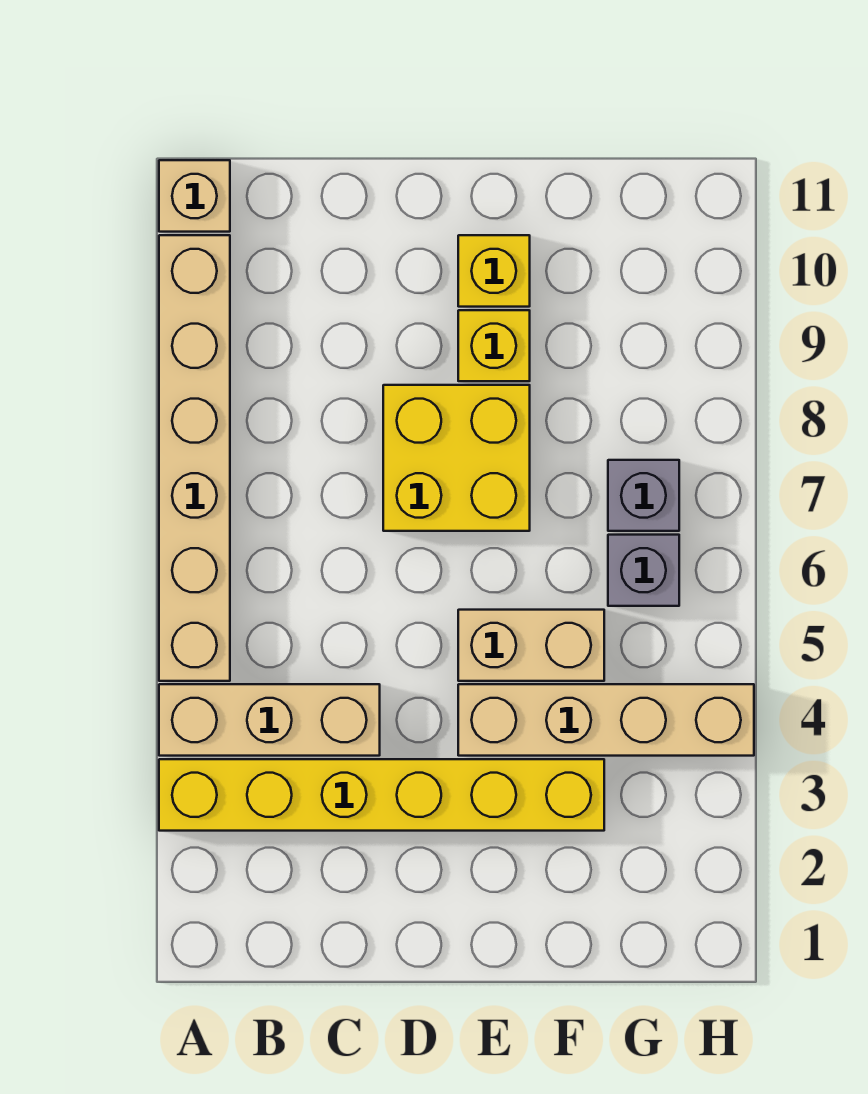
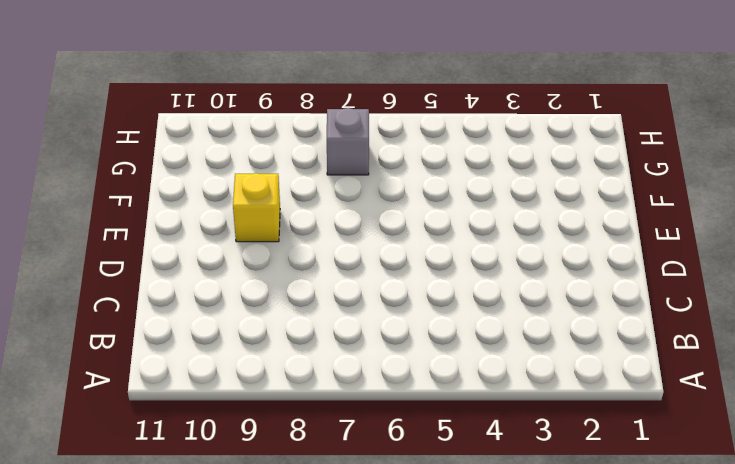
none -> yellow 1x6 brick [159,759,604,831]
none -> tan 1x3 brick [159,684,380,756]

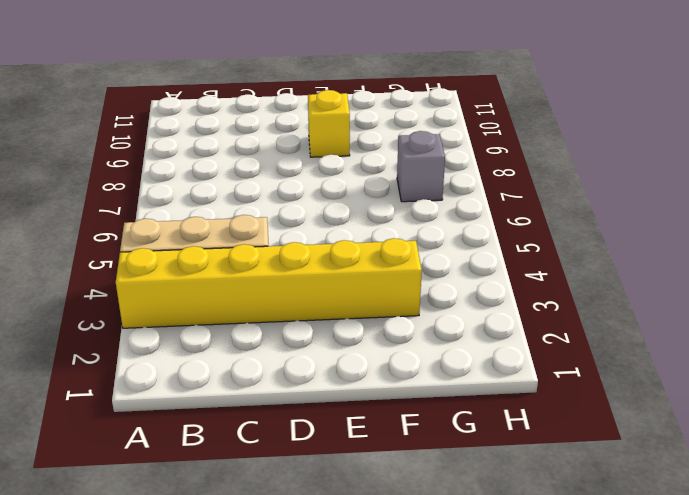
none -> tan 1x6 brick [159,235,230,681]
none -> tan 1x1 brick [159,160,230,232]

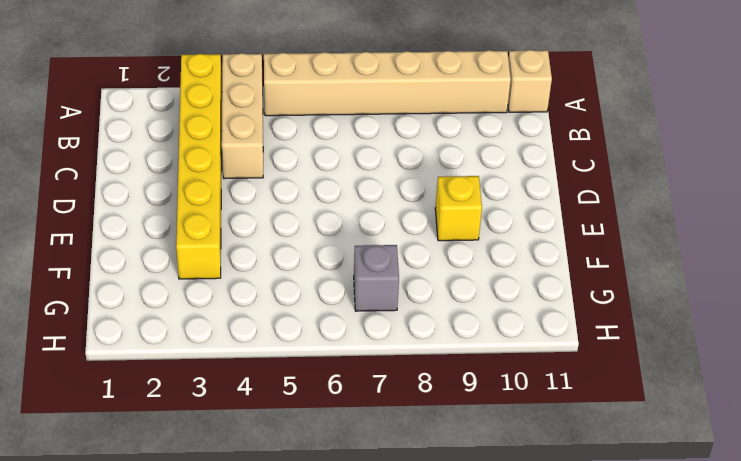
none -> yellow 2x2 brick [383,385,530,531]
none -> tan 1x4 brick [458,684,754,756]

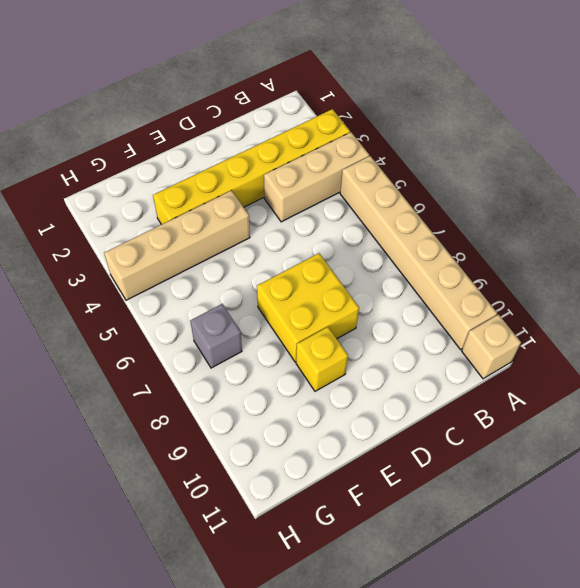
none -> tan 1x2 brick [458,610,604,681]
none -> yellow 1x1 brick [458,235,530,307]

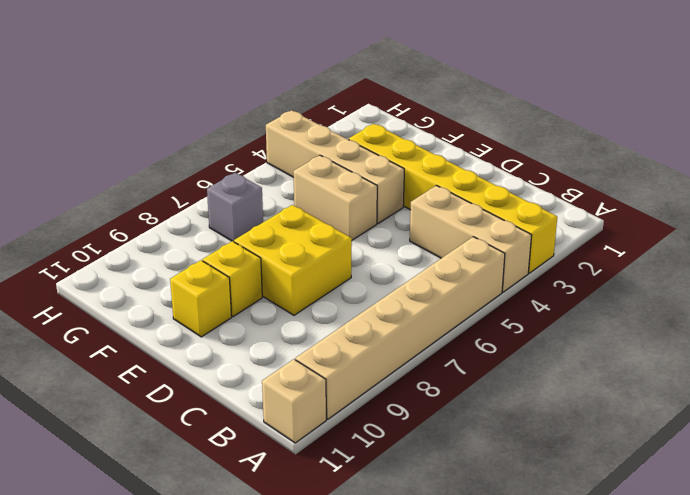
none -> grey 1x1 brick [608,535,679,606]

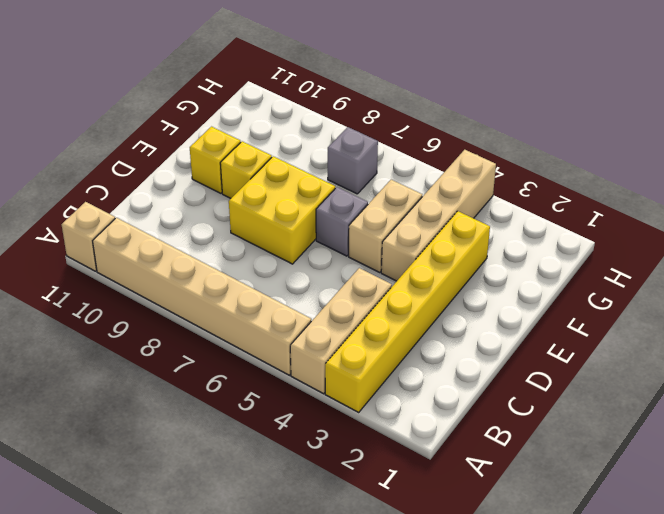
grey 1x1 brick [316,187,368,256] -> grey 1x1 brick moved to [608,535,679,606]

